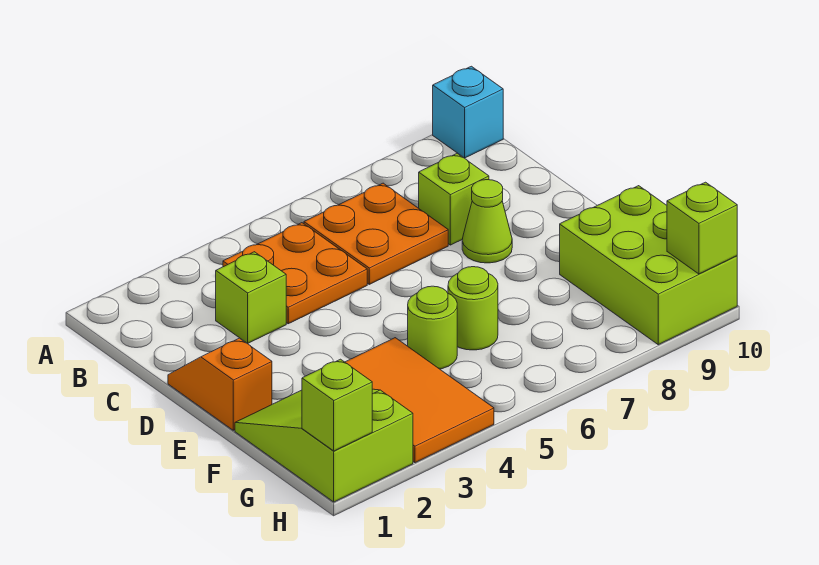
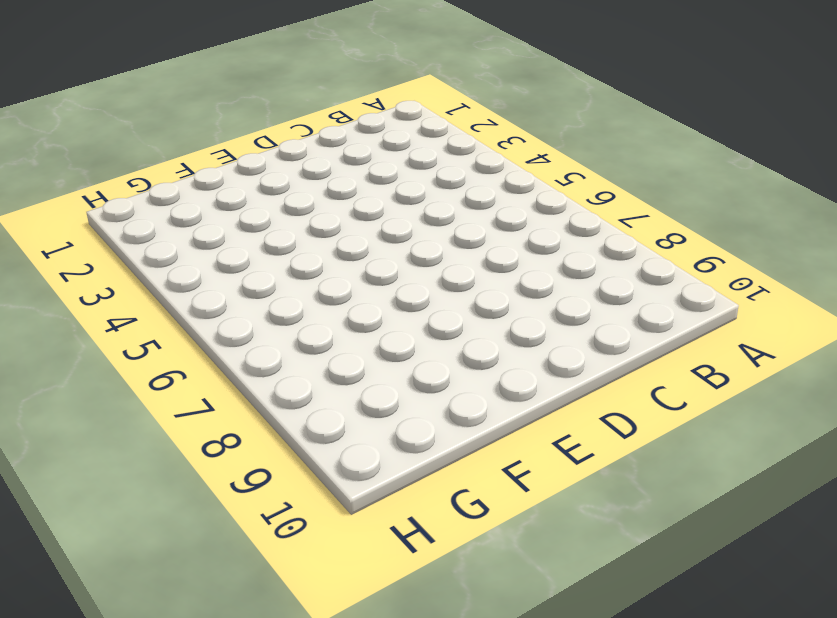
none -> cyan 1x1 brick [433,66,503,158]
none -> orange 2x2 plate [223,223,367,324]
none -> orange 2x2 plate [304,183,448,284]

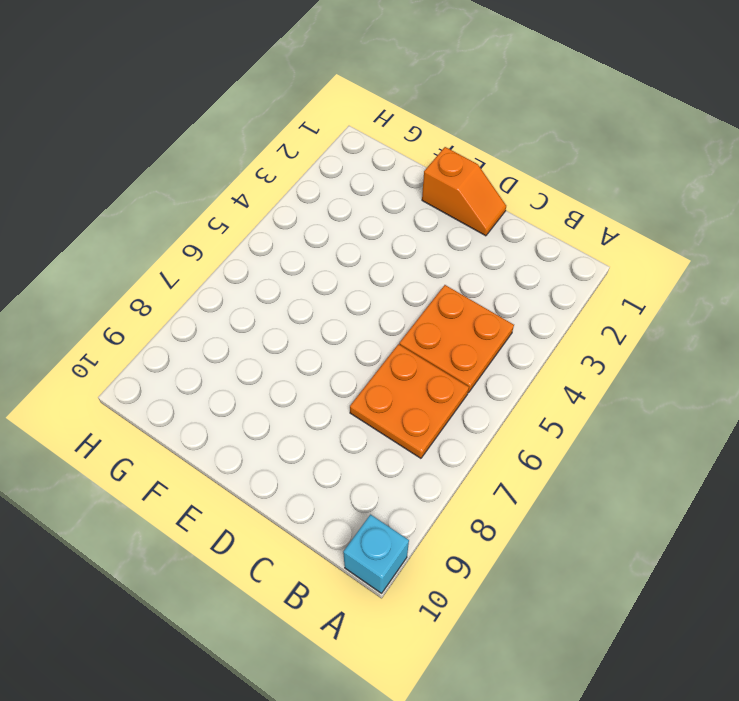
none -> lime 1x1 brick [216,252,286,344]
none -> lime 1x1 brick [419,154,489,245]
none -> lime 1x1 cone [462,180,512,263]

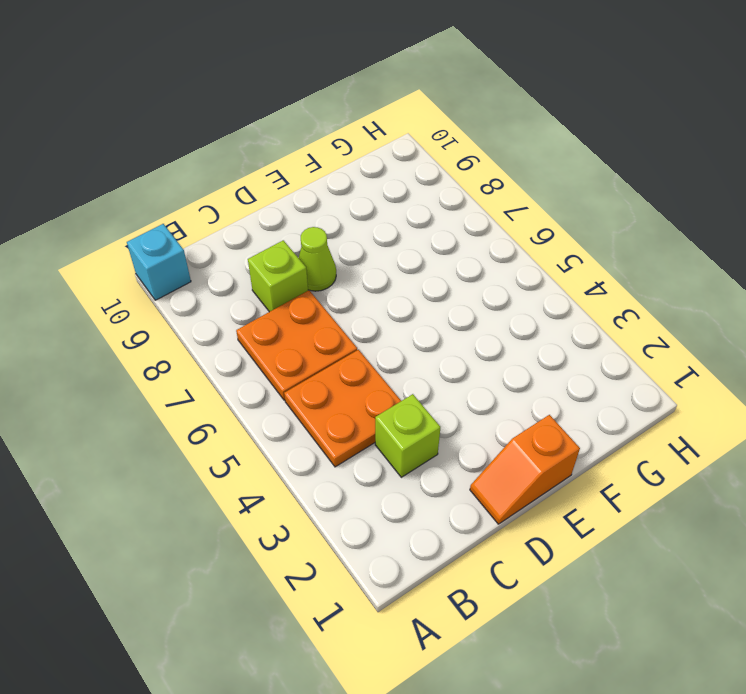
none -> lime 2x3 slope [235,389,413,502]
none -> orange 2x3 tile [345,338,494,463]
none -> lime 1x1 round brick [408,286,457,369]

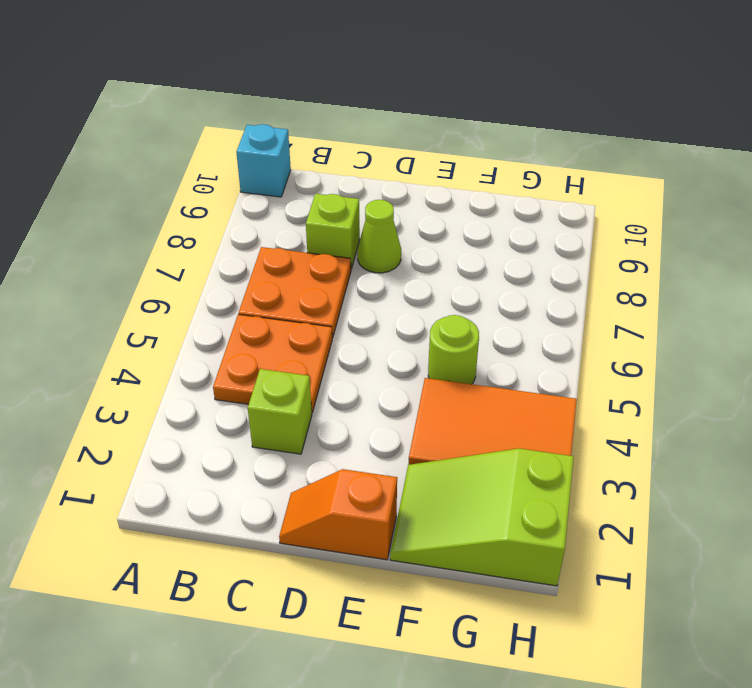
none -> lime 1x1 round brick [448,267,498,350]
none -> lime 2x3 brick [560,186,737,345]
none -> lime 1x1 brick [302,359,372,451]

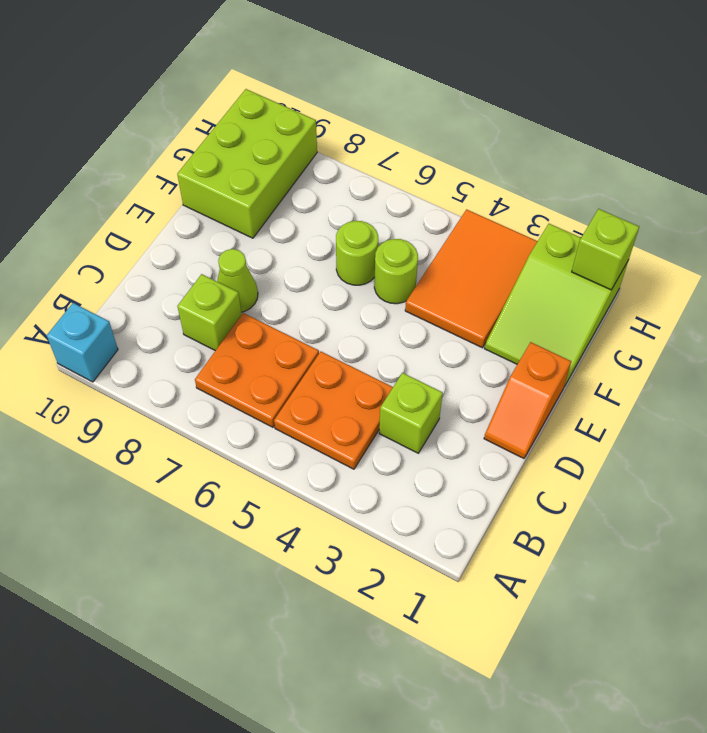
none -> lime 1x1 brick [667,182,737,274]

